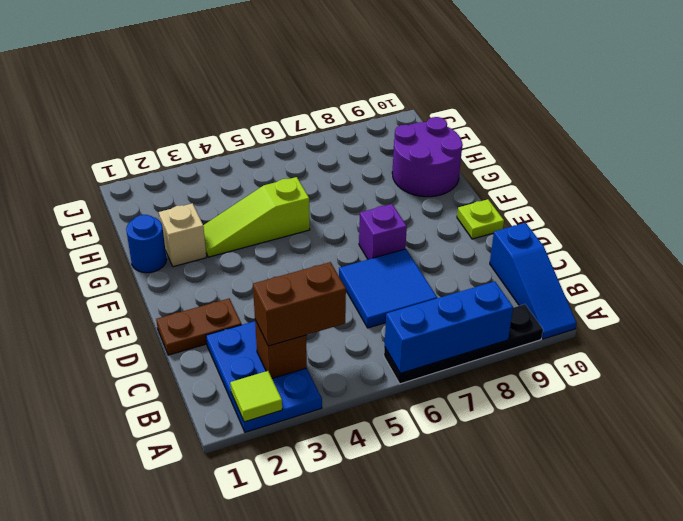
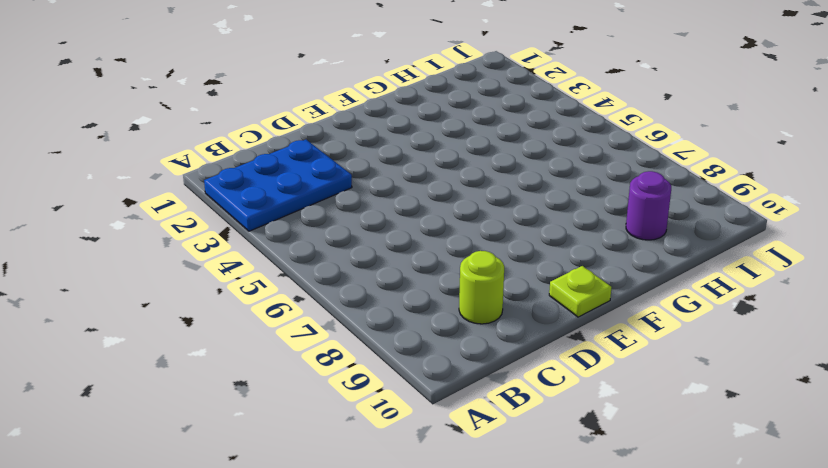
lime 1x1 round brick [459,251,504,324] -> none
purple 1x1 round brick [626,171,671,240] -> purple 2x2 round brick [392,117,463,197]
none -> black 1x4 plate [384,304,543,384]
none -> blue 1x3 slope [490,223,577,339]
none -> blue 2x2 tile [339,249,437,328]

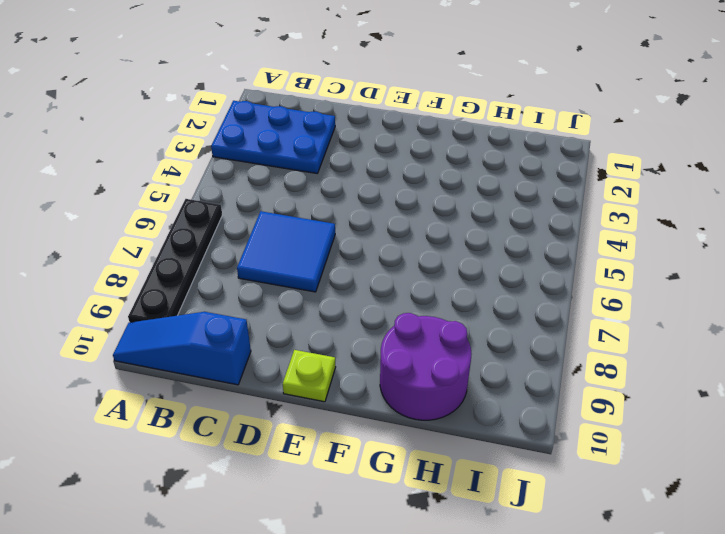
none -> brown 1x2 plate [156,299,241,355]
none -> purple 1x1 brick [359,204,407,259]
none -> blue 1x1 round brick [126,215,167,273]

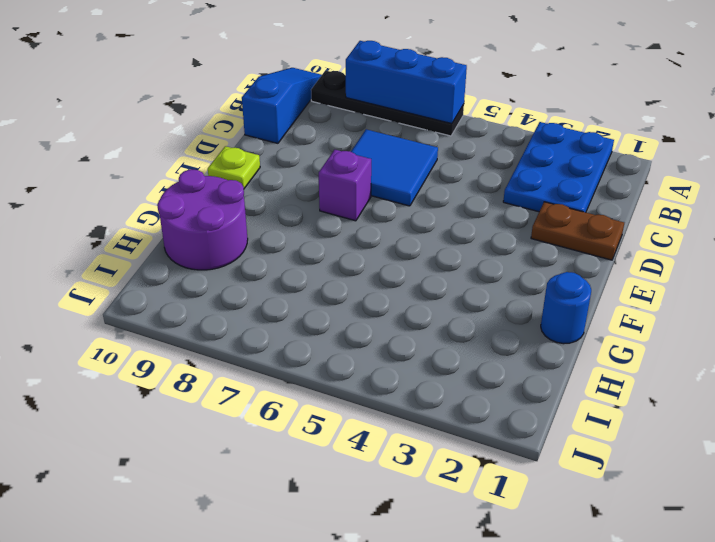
none -> tan 1x1 brick [159,203,206,267]
none -> lime 1x3 slope [203,177,310,257]
none -> lime 1x1 tile [230,371,282,422]

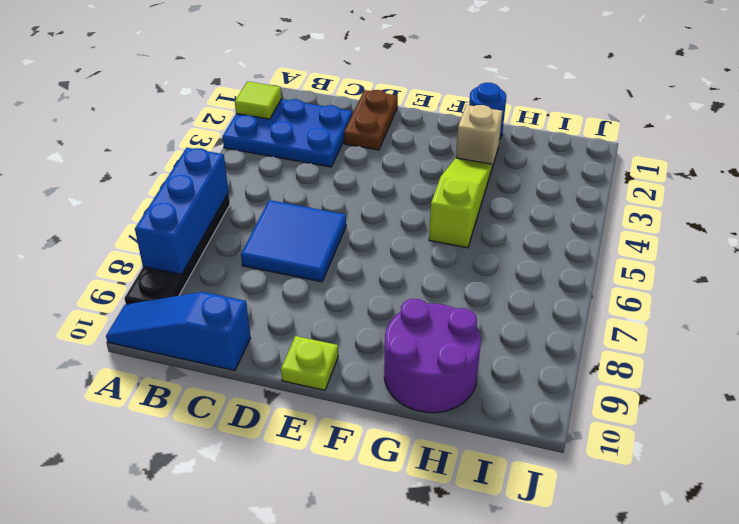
none -> purple 1x1 brick [359,204,407,259]
none -> brown 1x1 brick [255,320,307,378]
none -> brown 1x2 brick [253,262,346,346]

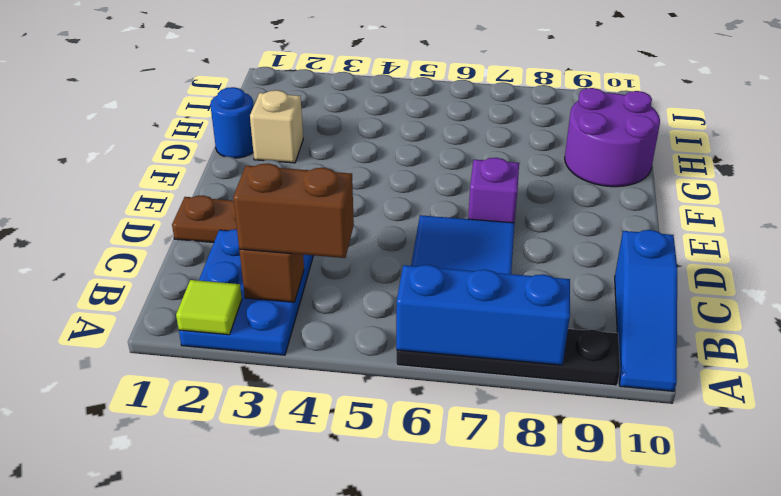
none -> lime 1x1 plate [457,199,504,239]
none -> lime 1x3 slope [203,177,310,257]

